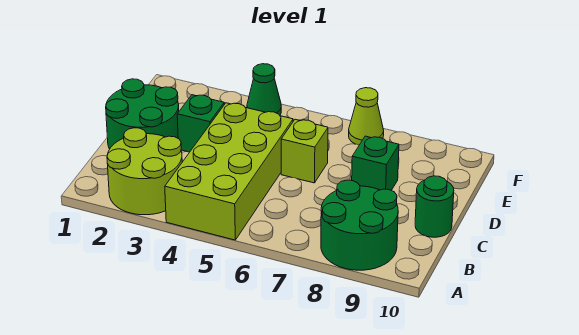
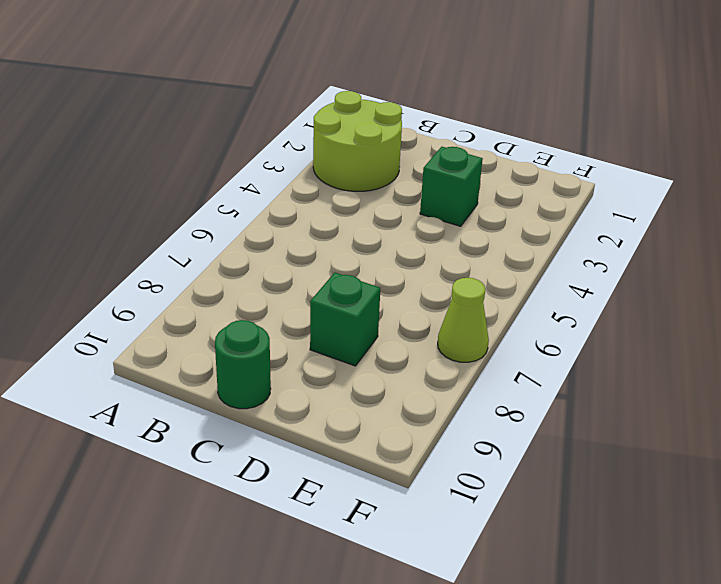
none -> lime 2x4 brick [165,103,293,240]
none -> green 2x2 round brick [321,180,398,270]

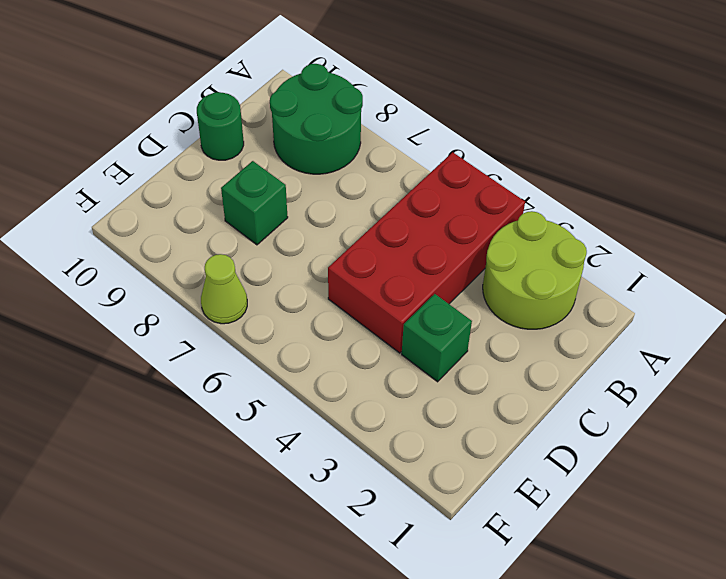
red 2x4 brick [328,152,525,353] -> lime 2x4 brick [165,103,293,240]
none -> green 2x2 round brick [106,79,179,149]
none -> lime 1x1 brick [281,119,328,183]

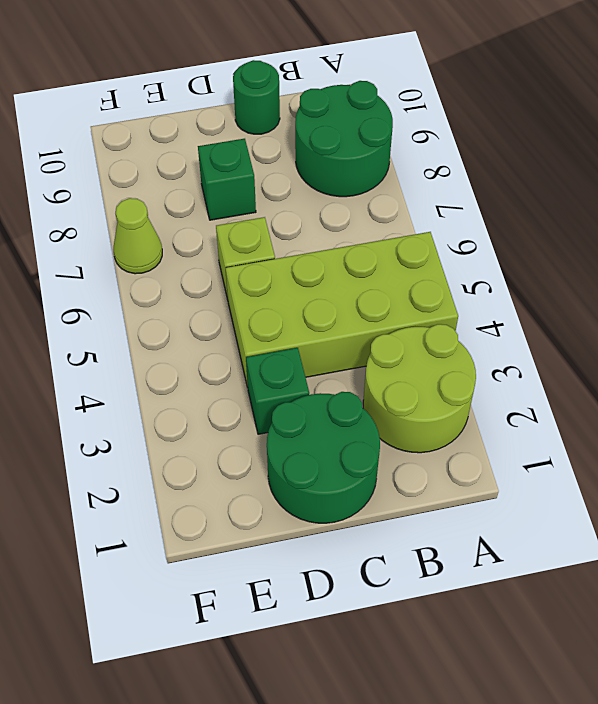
none -> green 1x1 cone [247,64,281,115]

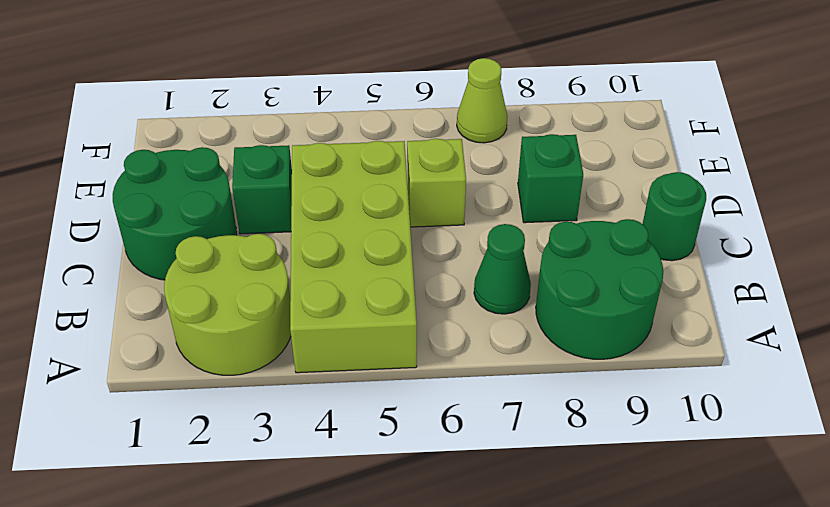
green 1x1 cone [474,224,531,314] -> green 1x1 cone moved to [247,64,281,115]

